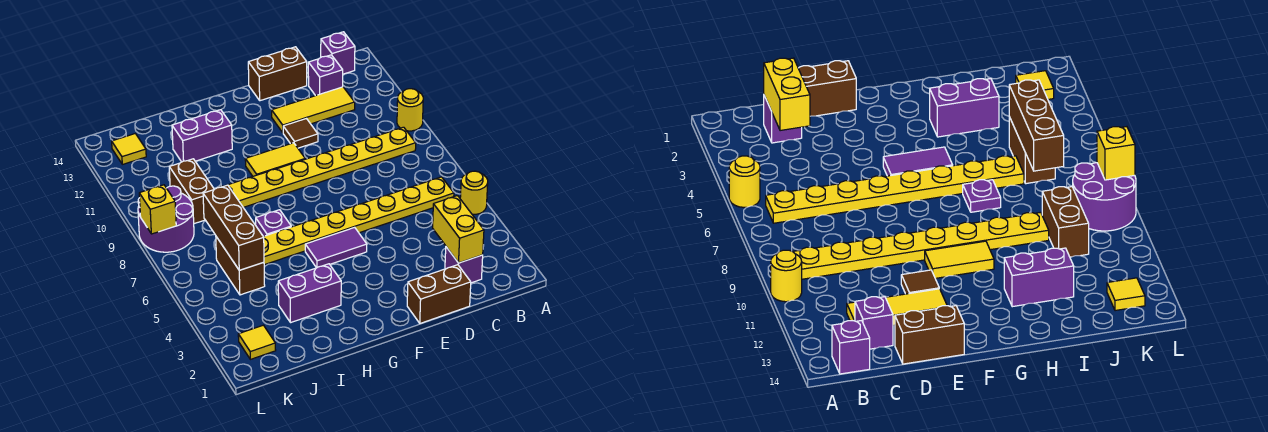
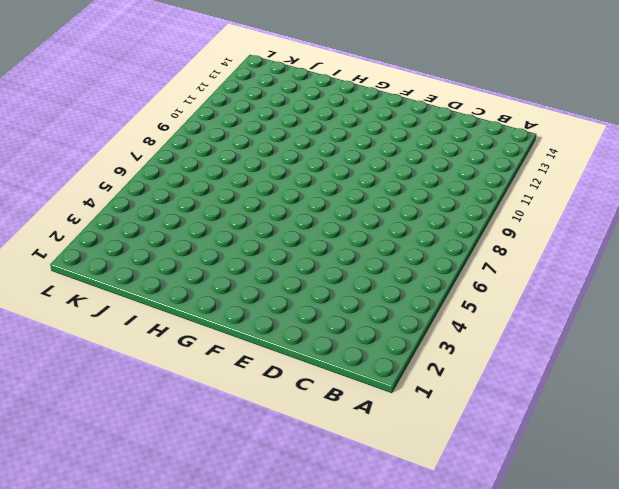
none -> yellow 1x1 round brick [460,171,488,214]
none -> yellow 1x1 round brick [397,89,423,131]
none -> yellow 1x8 plate [263,177,454,265]

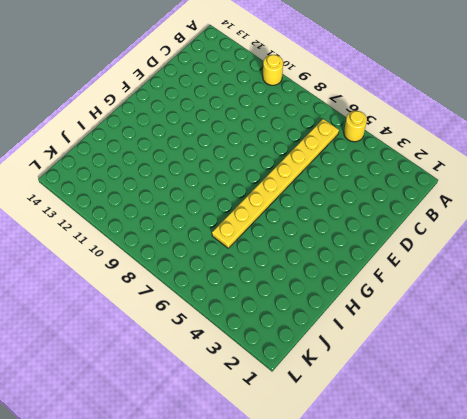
none -> yellow 1x8 plate [220,127,416,207]
none -> purple 1x1 brick [321,32,355,74]
none -> purple 1x1 brick [445,247,483,283]

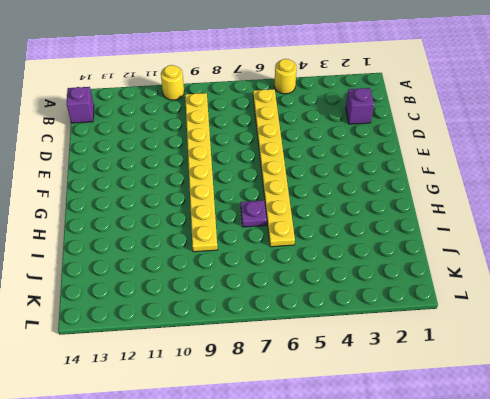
none -> yellow 1x3 tile [272,87,355,133]
none -> purple 1x1 brick [308,55,343,96]
none -> brown 1x2 brick [407,265,471,323]

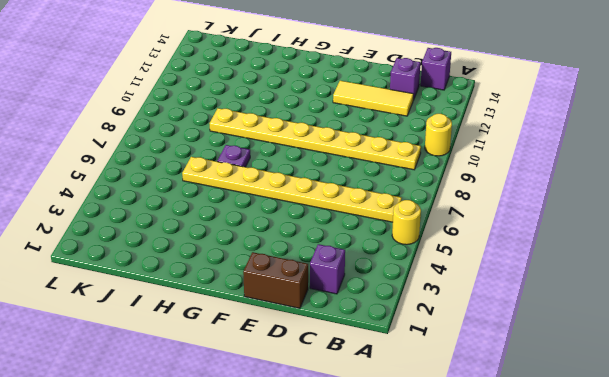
none -> brown 1x2 brick [248,47,307,101]
none -> brown 1x1 tile [283,119,318,148]
none -> purple 1x2 tile [305,227,367,268]

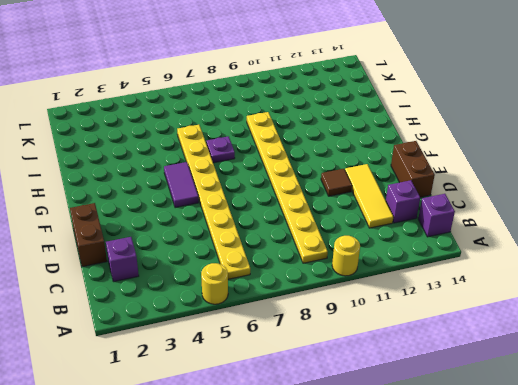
none -> yellow 1x2 tile [245,143,305,176]
none -> purple 1x2 brick [278,264,341,323]
none -> purple 1x2 brick [172,110,232,162]

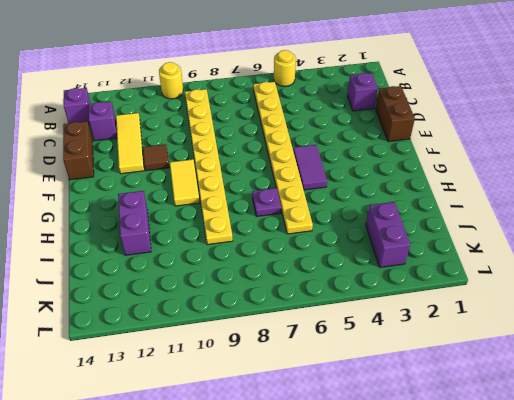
purple 1x2 brick [366,202,410,267] -> purple 1x2 brick moved to [278,264,341,323]
none -> brown 1x2 brick [216,237,265,295]
none -> brown 1x2 brick [169,159,214,224]
none -> yellow 1x1 tile [238,325,276,359]

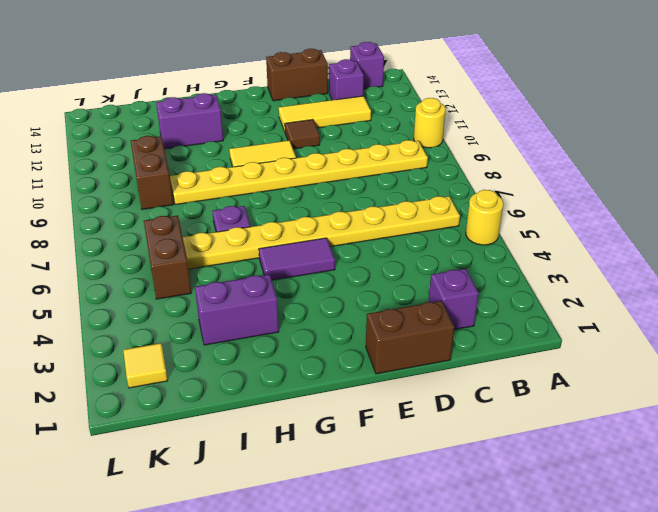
none -> purple 2x2 round brick [138,186,194,252]
none -> yellow 1x1 tile [112,134,146,164]
none -> yellow 1x2 brick [433,196,484,263]

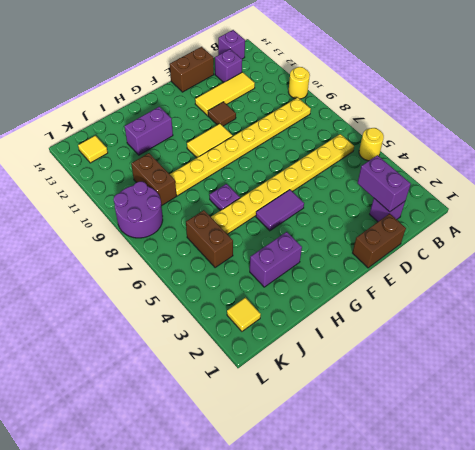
purple 1x2 brick [358,155,411,212] -> yellow 1x2 brick [433,196,484,263]
none -> brown 1x3 brick [203,185,264,270]
none -> yellow 1x1 brick [139,185,176,234]

